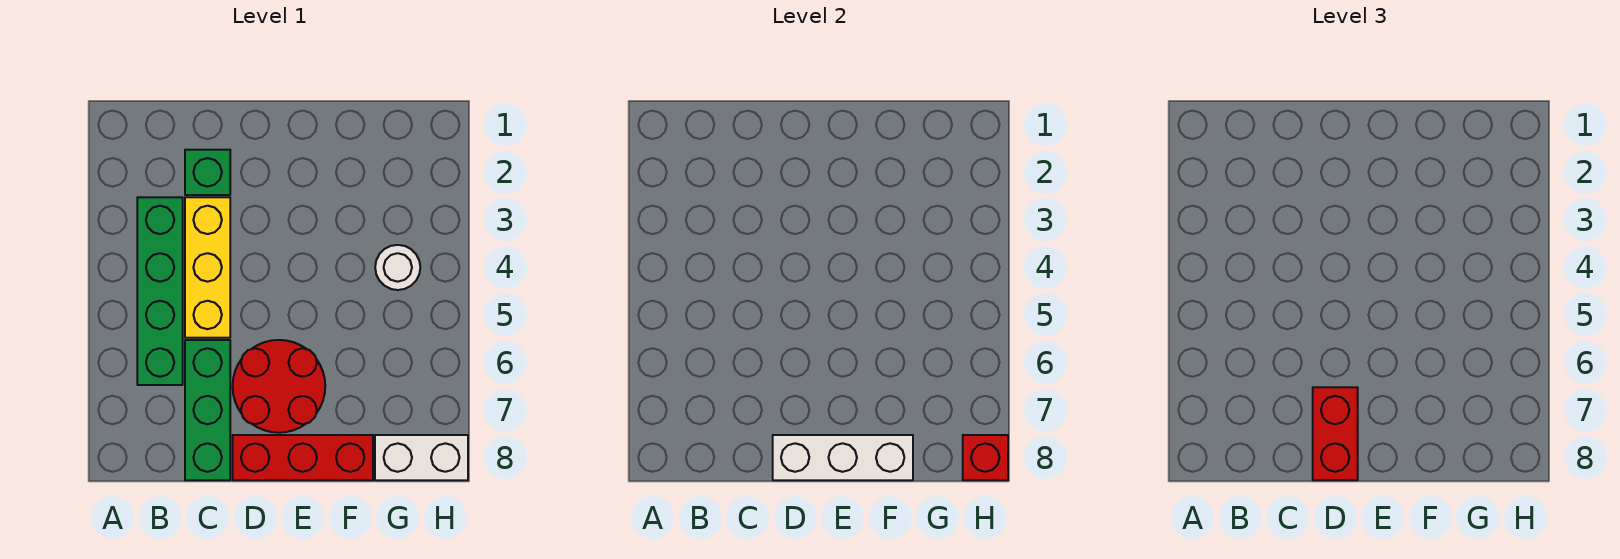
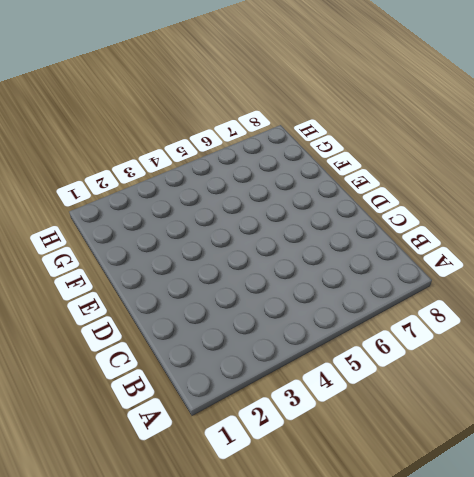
none -> green 1x4 brick [137,197,183,385]
none -> green 1x1 brick [185,150,230,195]

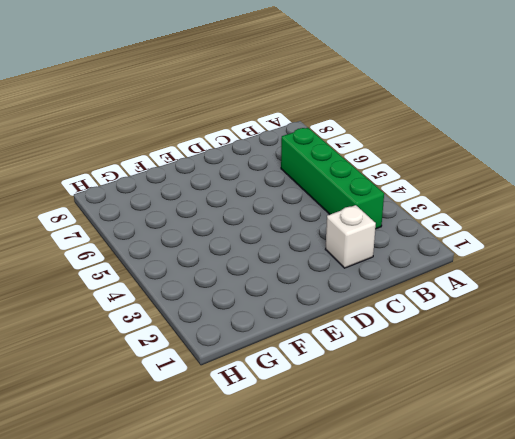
white 1x1 brick [325,205,376,268] -> green 1x1 brick [185,150,230,195]
none -> yellow 1x3 brick [185,197,230,338]
none -> green 1x3 brick [185,340,230,480]

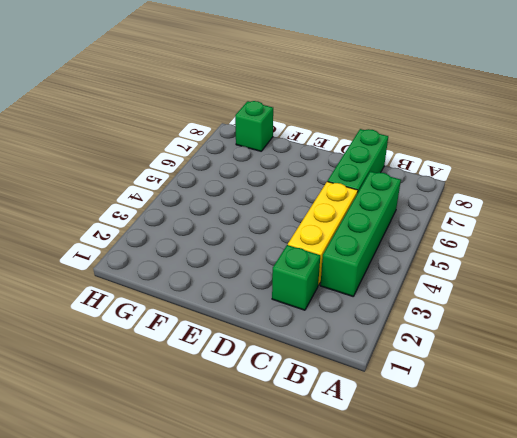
green 1x1 brick [235,101,273,151] -> white 1x2 brick [375,435,468,480]
none -> red 2x2 round brick [233,340,325,433]
none -> red 1x3 brick [233,435,373,480]

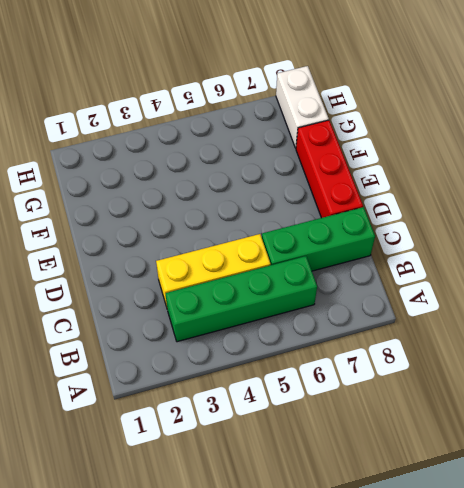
none -> green 1x1 brick [185,150,230,195]
none -> red 2x2 round brick [233,340,325,433]

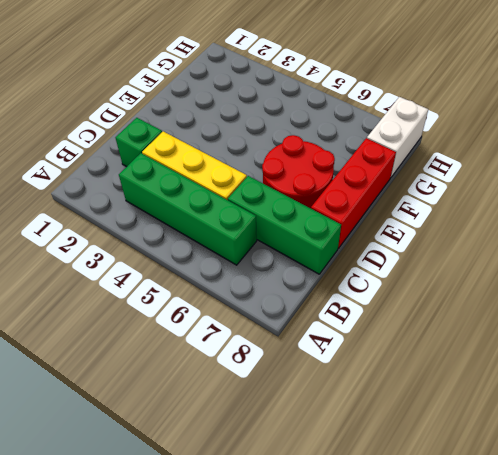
none -> white 1x1 round brick [375,245,420,290]
none -> white 1x3 brick [773,435,913,480]

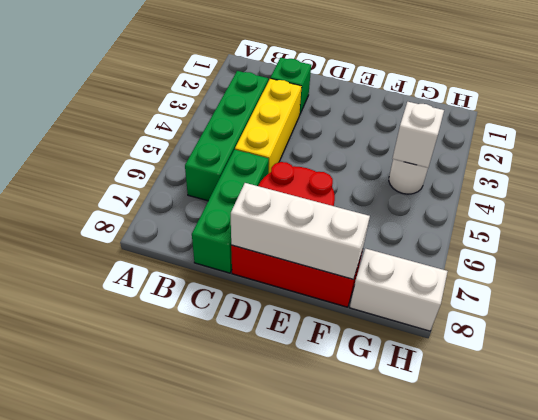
white 1x1 brick [392,102,444,168] -> none
none -> red 1x1 brick [963,435,1008,480]
none -> red 1x2 brick [1313,387,1358,480]

